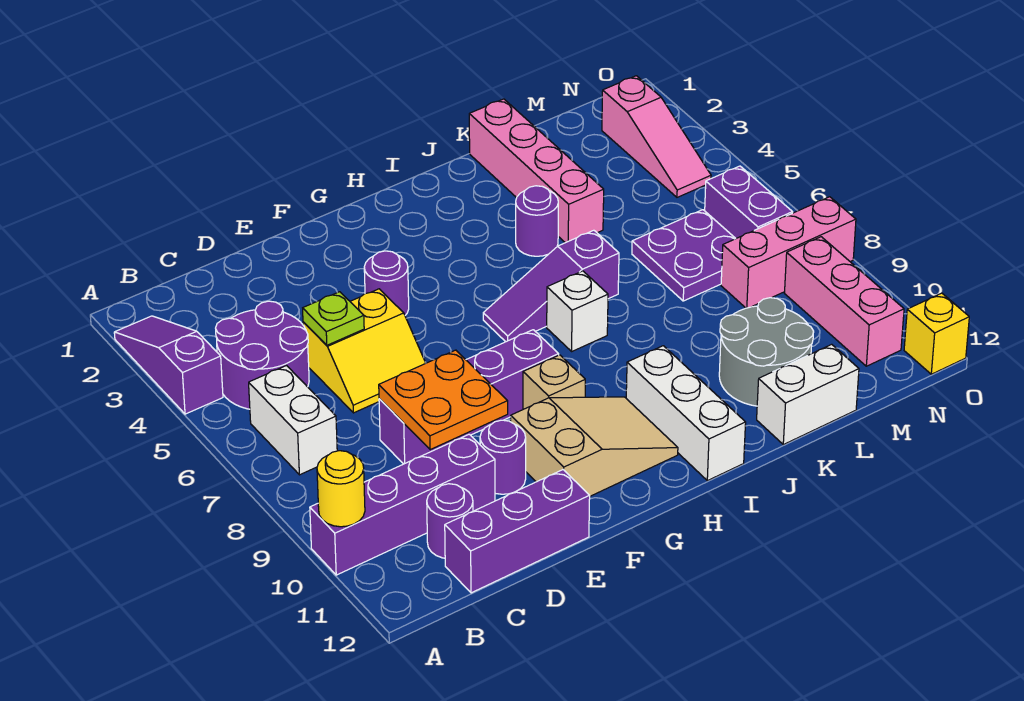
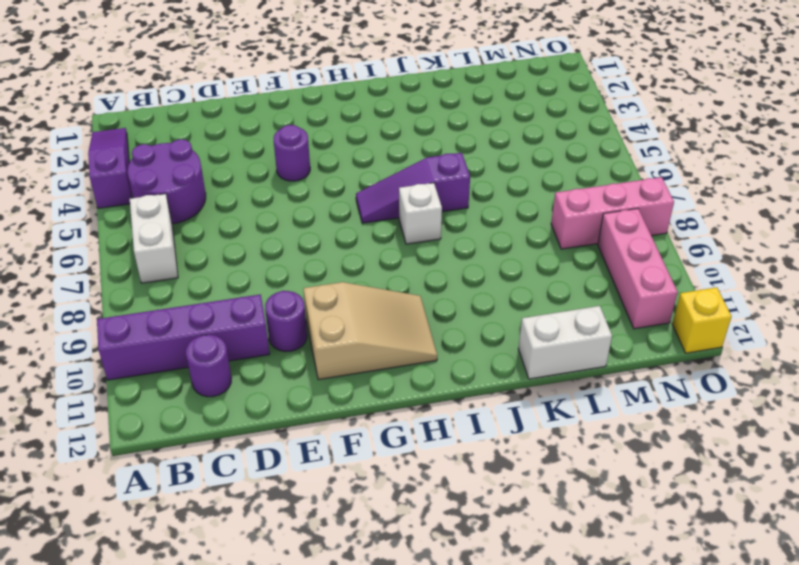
none -> purple 1x3 brick [445,470,590,593]
none -> yellow 2x2 slope [303,289,426,413]
none -> purple 1x4 brick [379,330,559,464]

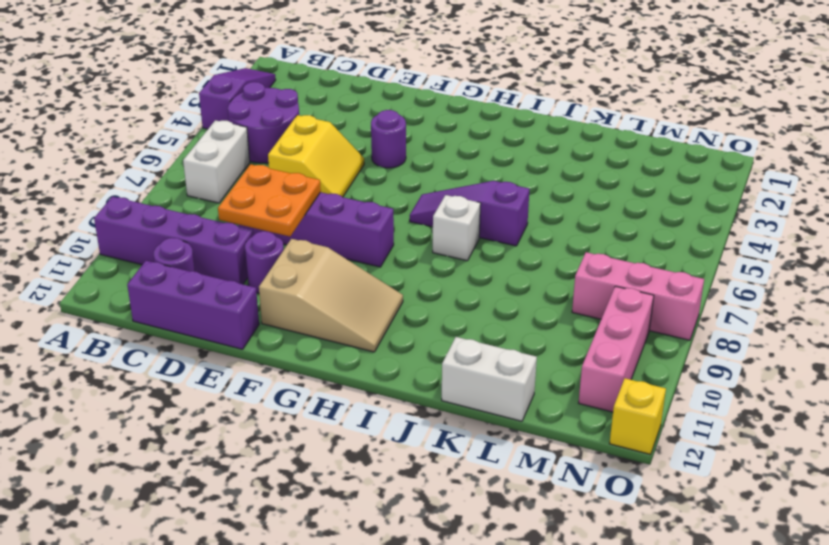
yellow 2x2 slope [268,115,364,197] -> yellow 2x2 slope turned to [303,289,426,413]
none -> tan 1x1 brick [523,355,585,409]
none -> white 1x3 brick [626,346,746,481]
none -> purple 1x1 round brick [516,186,558,256]

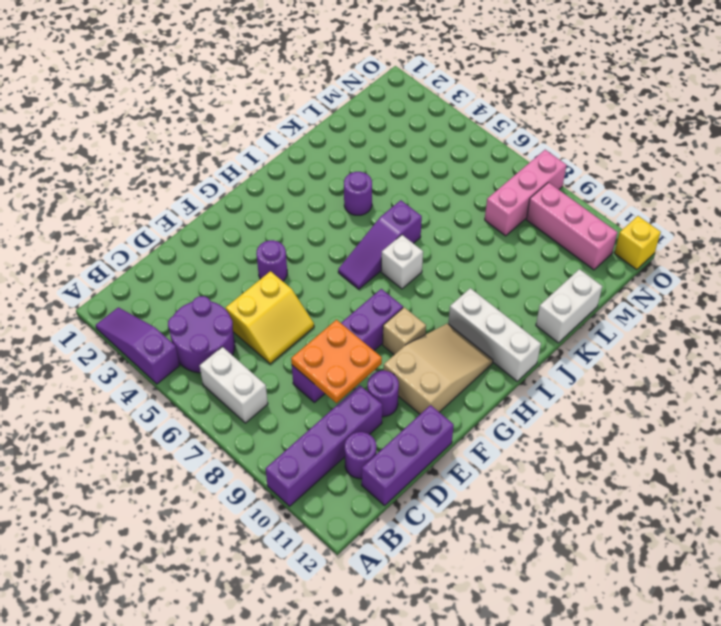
none -> pink 1x4 brick [469,99,604,243]
none -> grey 2x2 round brick [719,298,814,406]
none -> purple 2x2 plate [632,210,736,301]

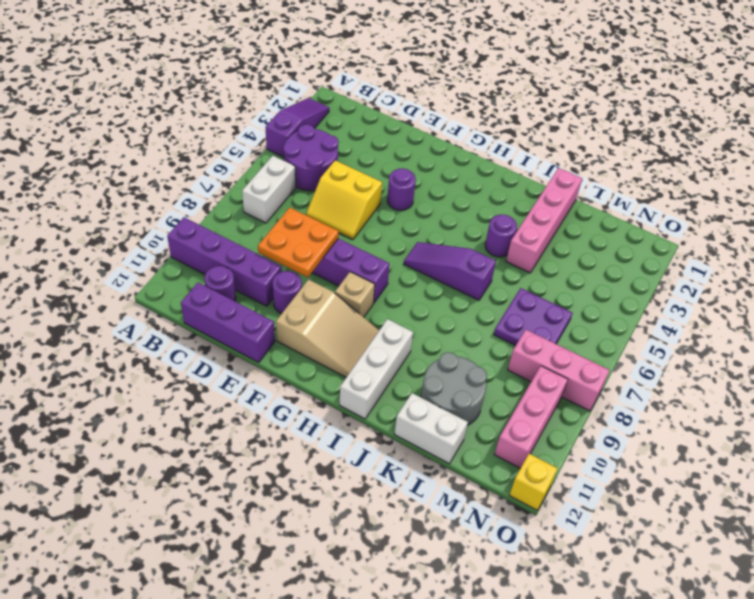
none -> white 1x1 brick [547,271,608,351]
none -> pink 1x3 slope [602,76,711,197]
none -> purple 1x2 brick [705,166,793,238]

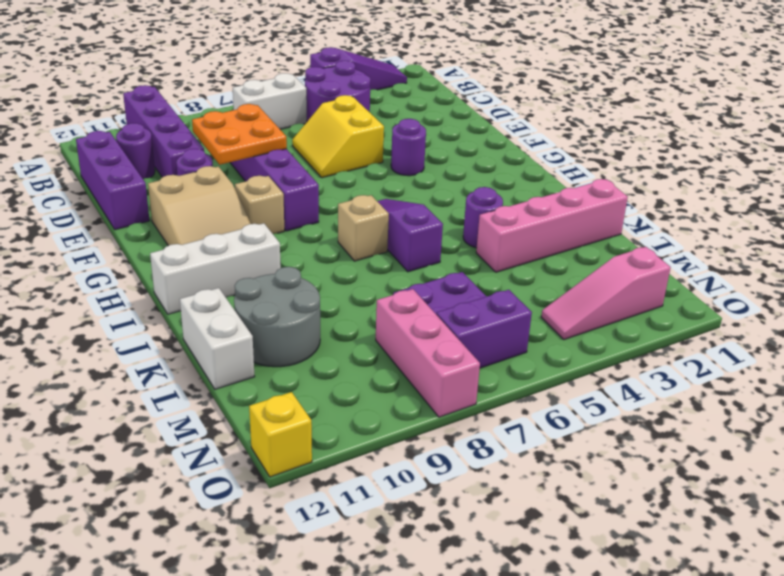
tan 1x1 brick [338,195,389,261] -> white 1x1 brick [547,271,608,351]
none -> pink 1x3 brick [784,237,904,366]
none -> yellow 1x1 round brick [317,451,365,527]
none -> lime 1x1 plate [303,292,364,345]

